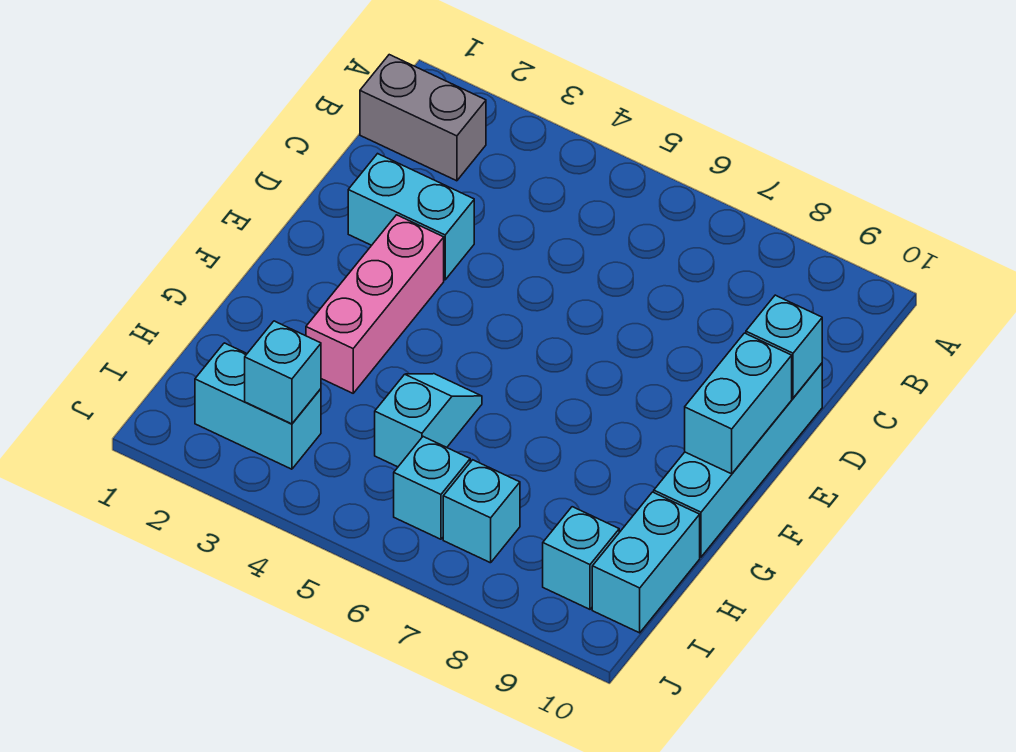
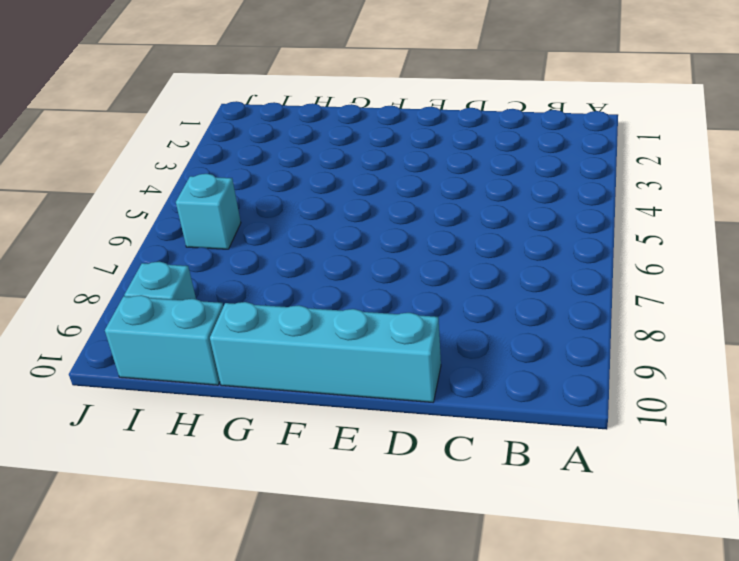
none -> grey 1x2 brick [360,55,486,181]
none -> cyan 1x2 brick [348,154,474,280]
none -> pink 1x3 brick [306,215,444,393]

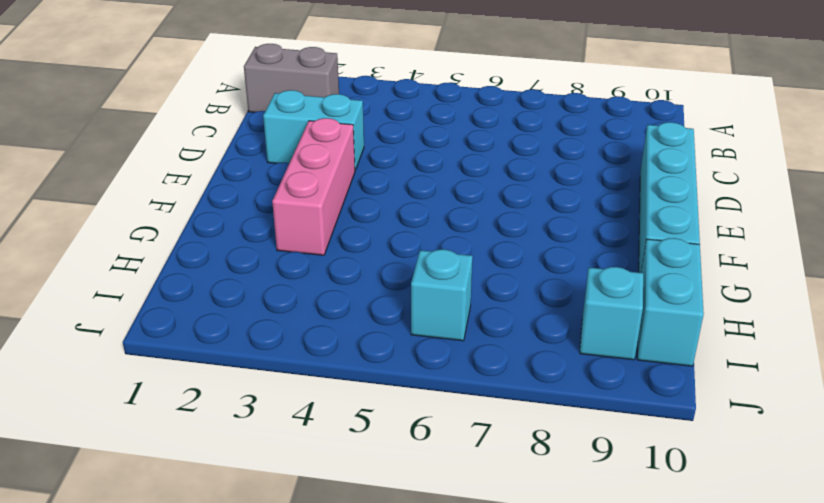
none -> cyan 1x2 slope [375,374,482,467]
none -> cyan 1x2 brick [195,343,321,469]
none -> cyan 1x1 brick [443,460,520,563]

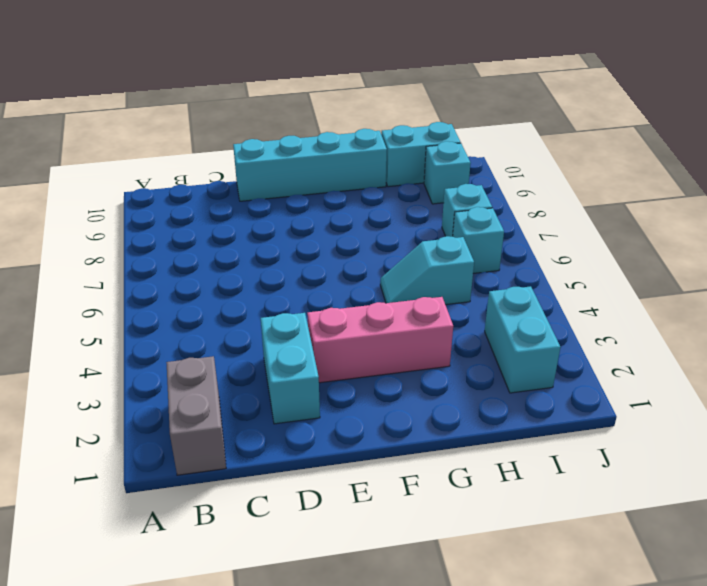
none -> cyan 1x1 brick [746,295,822,398]
none -> cyan 1x2 brick [685,333,792,474]
none -> cyan 1x1 brick [245,321,321,424]

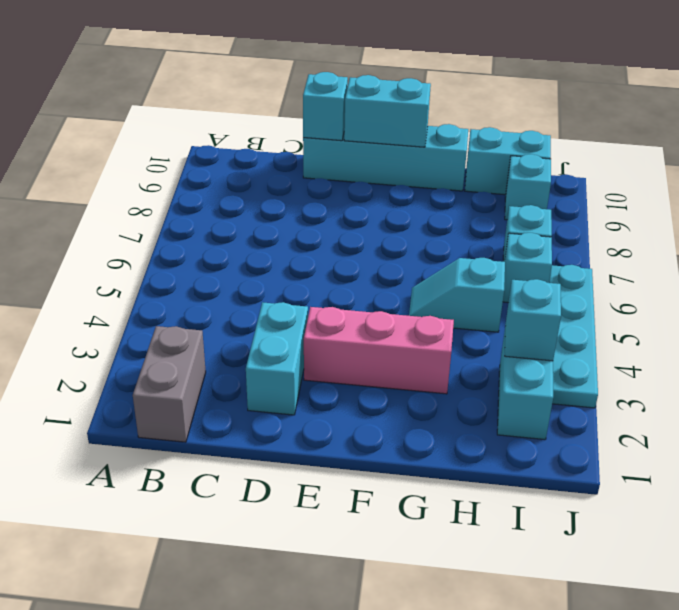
cyan 1x4 plate [549,265,598,408] -> none

